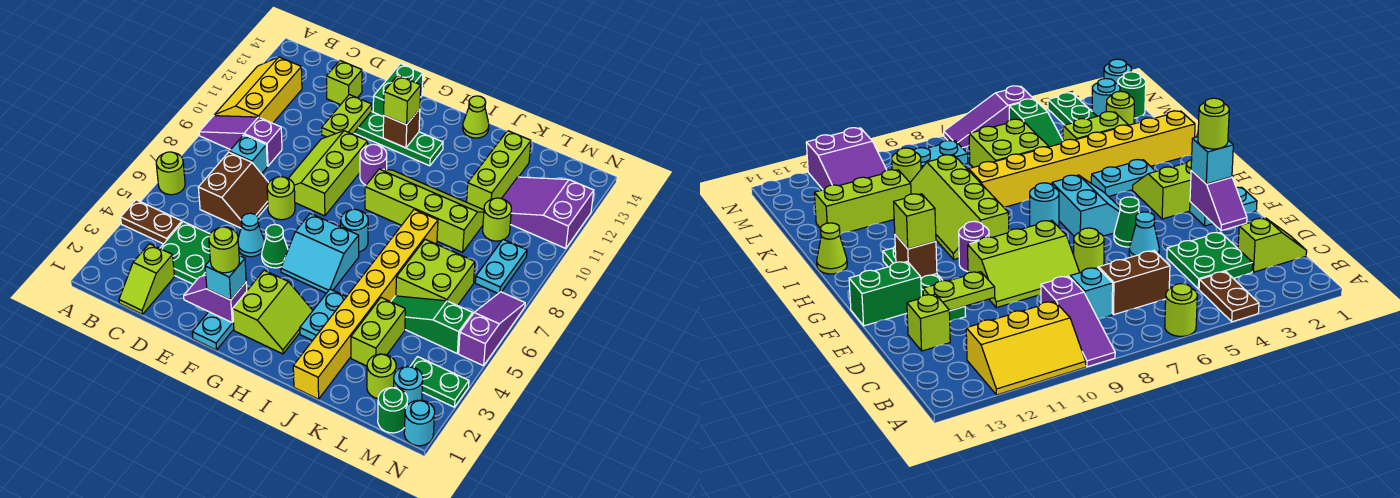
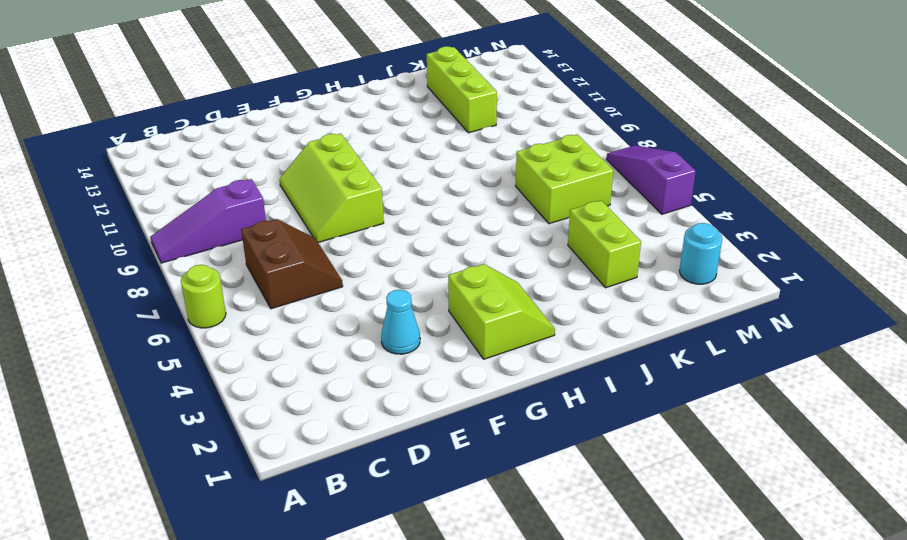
cyan 1x1 cone [381,290,420,354] -> cyan 1x1 cone moved to [238,213,265,257]
none -> brown 1x2 plate [121,200,182,244]
none -> yellow 2x3 slope [214,57,302,123]
none -> lime 1x2 slope [119,244,175,314]
none -> green 2x2 plate [160,222,210,284]

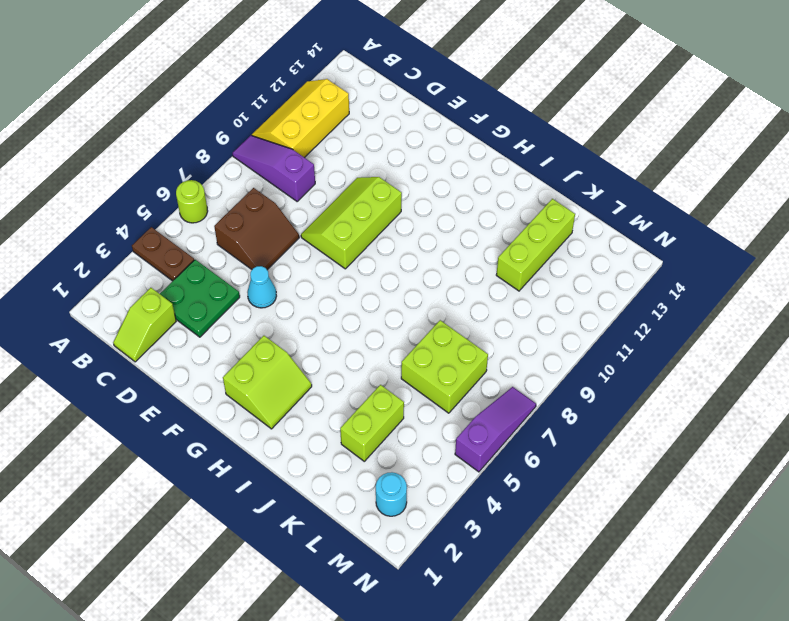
none -> cyan 1x1 brick [229,135,267,174]
none -> lime 1x1 brick [326,61,362,105]
none -> lime 1x1 round brick [267,177,295,220]
none -> green 1x4 plate [354,112,443,166]

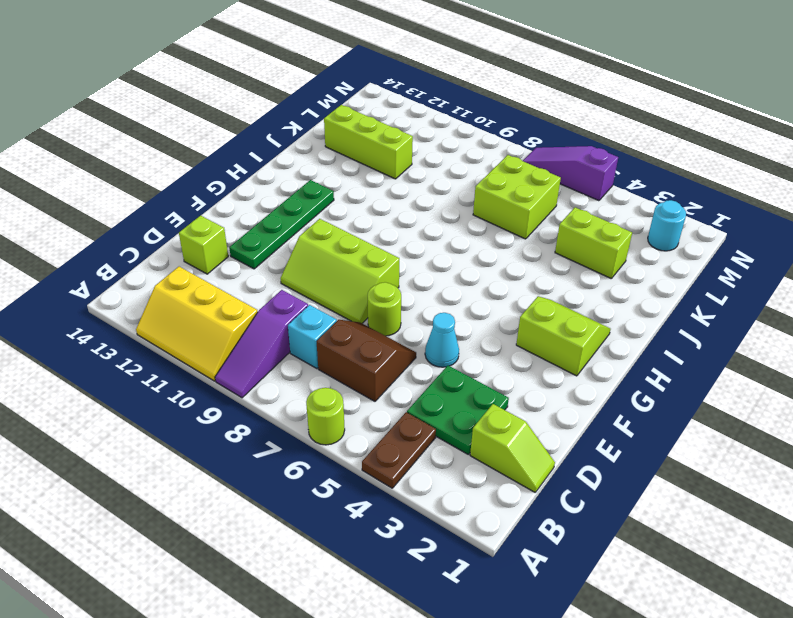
none -> cyan 1x2 plate [192,312,234,350]
none -> green 1x1 cone [262,224,288,268]
none -> green 1x2 brick [373,64,423,117]
none -> cyan 2x2 slope [281,213,359,293]

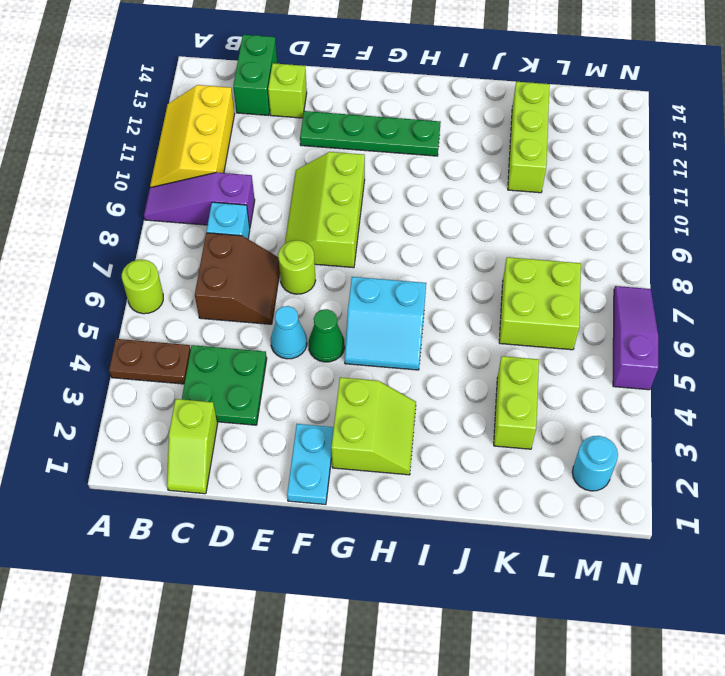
green 1x2 brick [233,35,277,115] -> green 1x2 brick moved to [373,64,423,117]
none -> purple 1x1 round brick [360,144,387,185]
none -> cyan 1x1 round brick [341,209,368,252]
none -> lime 2x4 slope [365,169,484,252]
none -> cyan 1x2 plate [300,289,346,341]

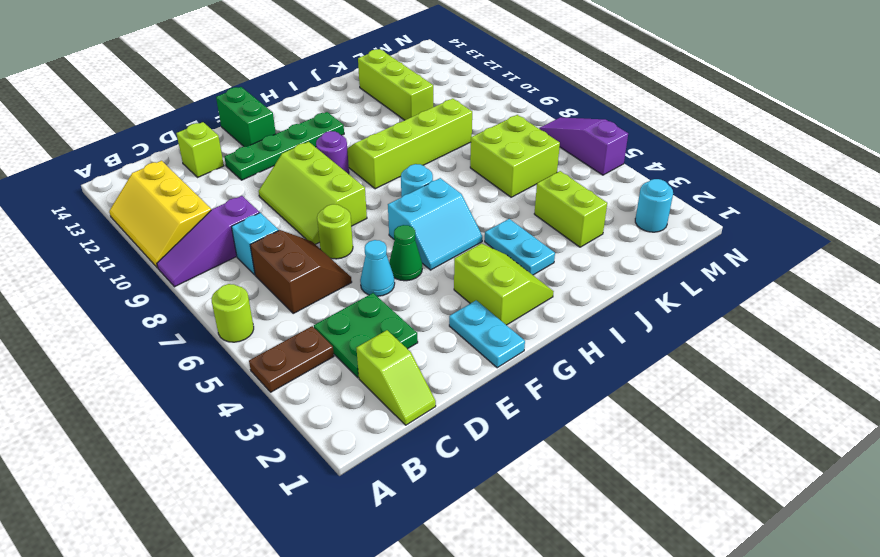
none -> lime 1x1 cone [463,96,489,138]
none -> yellow 1x8 brick [293,210,438,399]
none -> green 1x3 slope [391,296,472,353]
none -> lime 1x1 round brick [367,354,396,399]

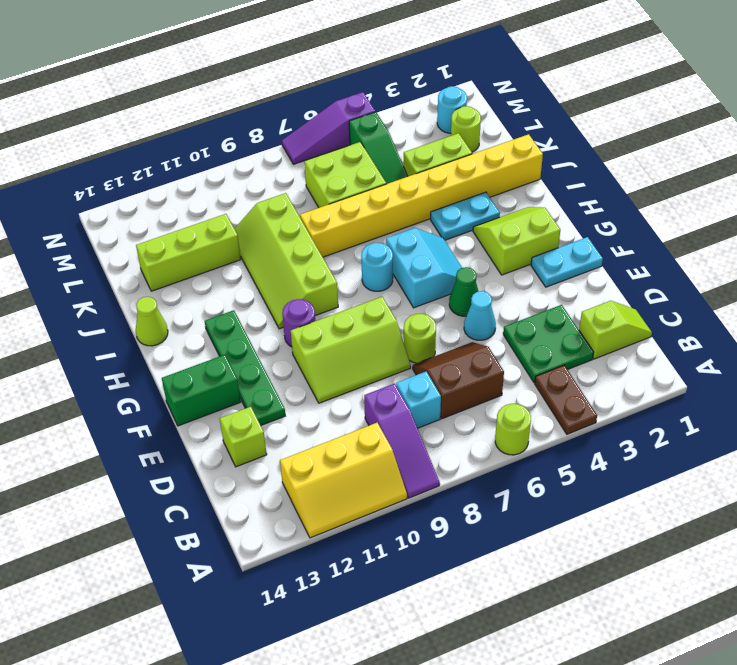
none -> lime 1x1 round brick [483,198,511,241]
none -> purple 2x3 slope [502,177,594,248]
none -> green 1x1 round brick [378,388,408,433]
none -> green 1x2 plate [410,357,469,407]

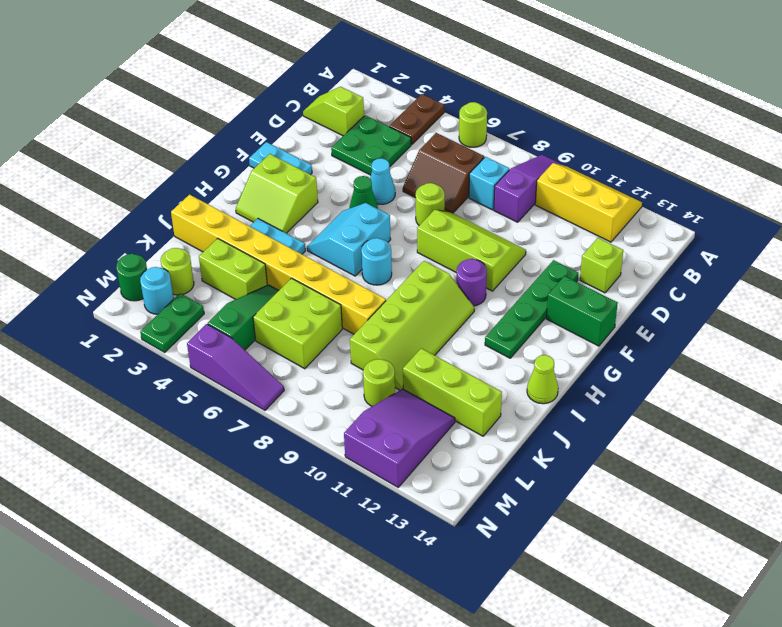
none -> cyan 1x2 plate [475,239,527,293]
none -> cyan 1x1 round brick [404,400,435,446]
none -> purple 1x2 slope [184,275,247,323]
none -> lime 1x2 plate [322,95,372,137]

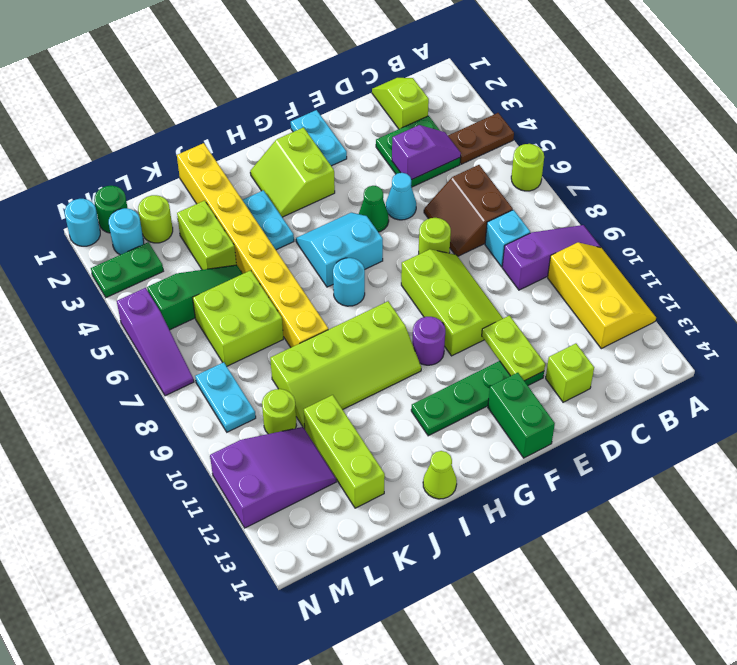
purple 1x2 slope [392,125,461,180] -> purple 1x2 slope moved to [184,275,247,323]
none -> brown 1x1 brick [383,109,420,148]
none -> cyan 1x1 brick [205,256,246,300]
none -> lime 1x1 brick [384,75,421,125]
none -> lime 1x1 round brick [209,227,239,273]

